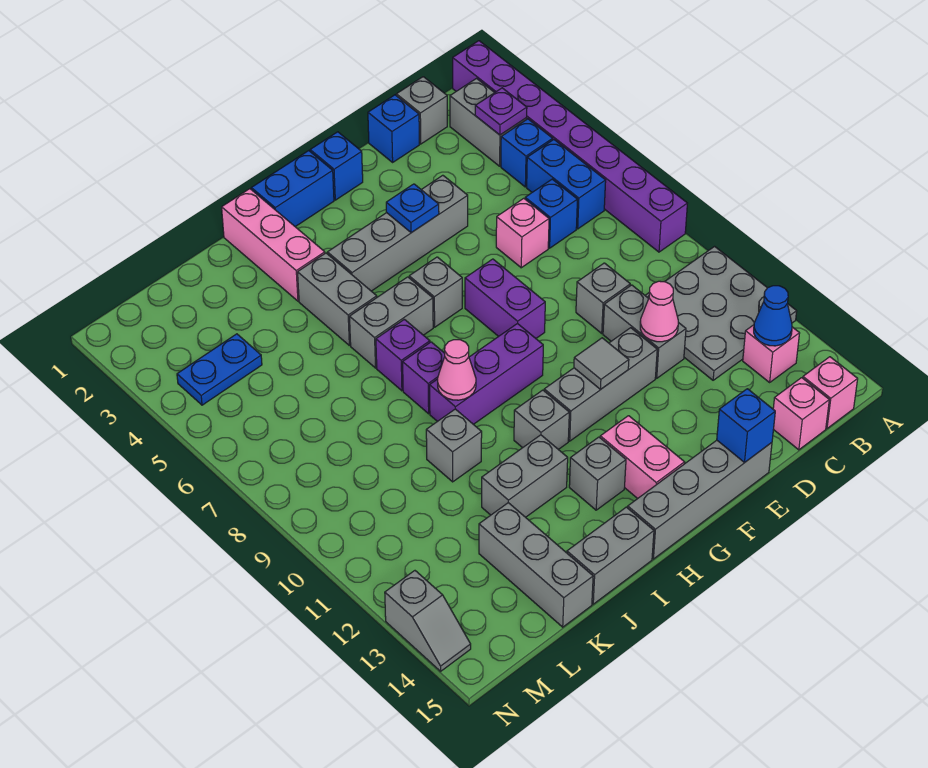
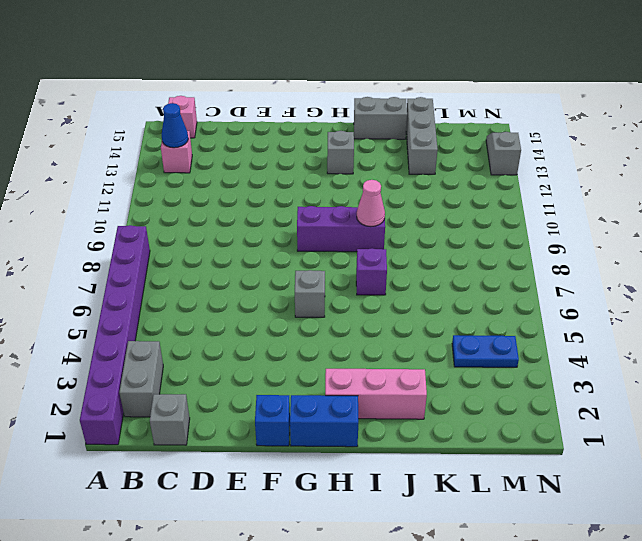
pink 1x3 brick [325,369,427,419] -> pink 1x3 brick turned to [222,189,325,301]
none -> grey 3x3 plate [645,247,797,380]
none -> blue 1x1 brick [501,119,553,187]
none -> blue 1x2 brick [527,140,606,229]
none -> blue 1x1 brick [525,179,577,248]

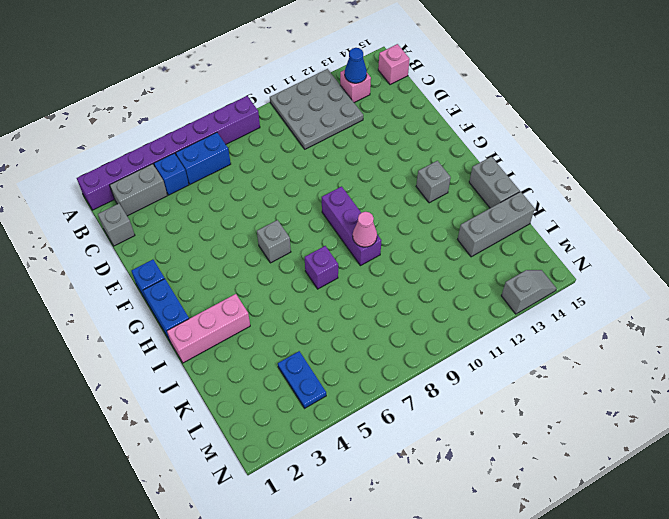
none -> blue 1x1 brick [525,179,577,248]
none -> pink 1x1 brick [773,378,829,450]
none -> blue 1x1 brick [368,95,419,162]
none -> pink 1x1 brick [496,198,549,268]

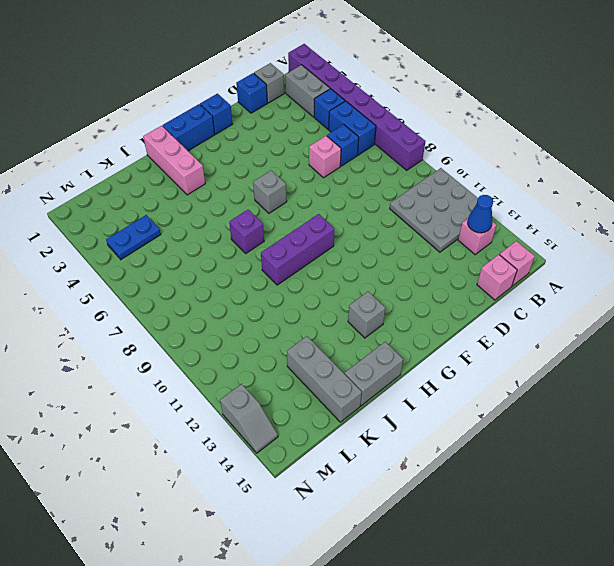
none -> grey 1x1 brick [576,263,630,333]
none -> grey 1x2 brick [603,285,686,378]
none -> grey 1x4 brick [327,175,468,291]
none -> grey 1x3 brick [544,328,657,441]

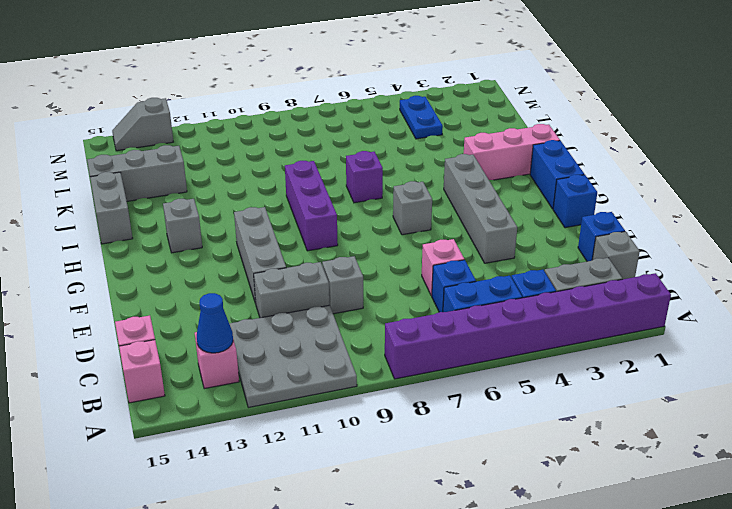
none -> grey 1x4 brick [628,440,772,559]
none -> purple 1x2 brick [465,259,545,338]
none -> pink 1x2 brick [600,416,684,499]
none -> grey 1x2 brick [350,277,433,368]

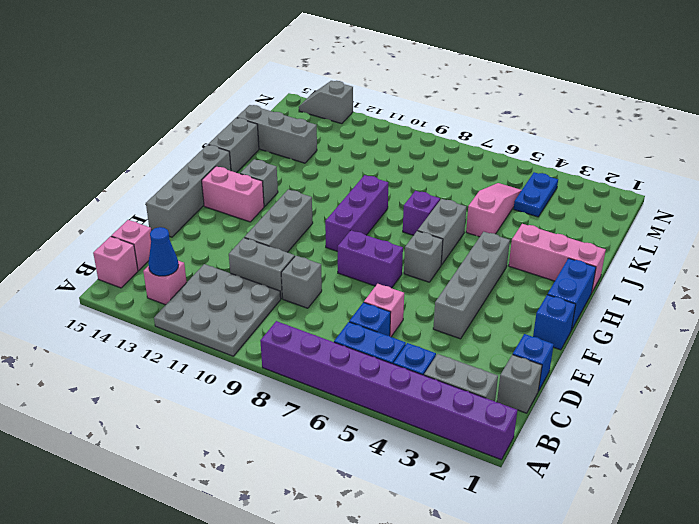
pink 1x3 slope [466,183,522,237] -> none
none -> grey 1x1 brick [514,390,569,450]
none -> grey 1x2 brick [298,253,377,345]
none -> purple 1x1 brick [403,342,445,414]
none -> grey 1x2 brick [482,435,568,517]

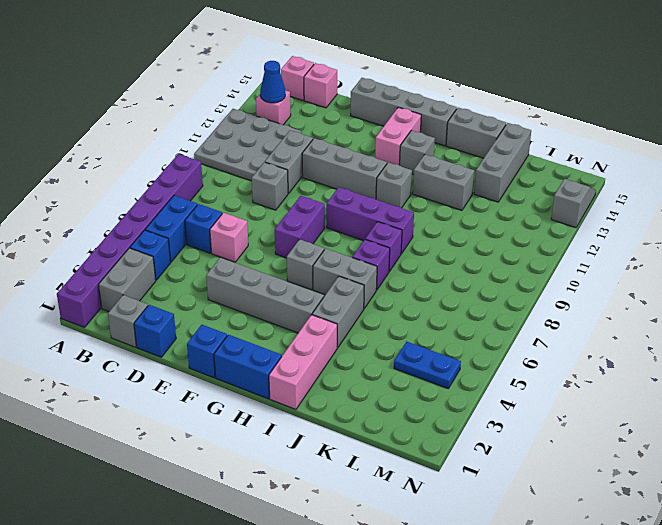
none -> grey 1x1 brick [426,409,482,482]
none -> purple 1x1 plate [475,88,527,135]
none -> pink 1x1 cone [640,281,678,342]
none -> blue 1x1 brick [717,389,775,462]

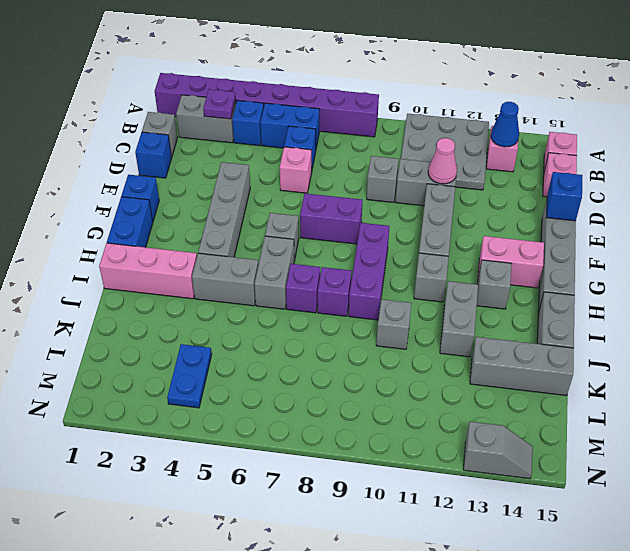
none -> blue 1x1 plate [386,184,439,233]
none -> grey 1x1 tile [574,338,629,389]
none -> pink 1x1 cone [438,340,476,400]

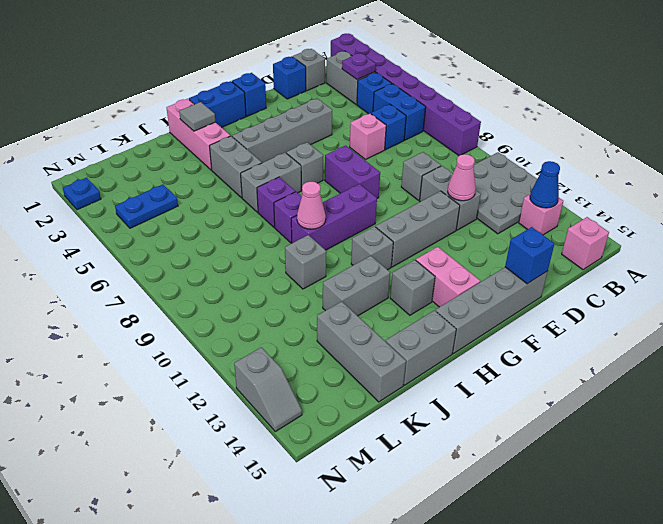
grey 1x1 tile [179,102,215,131] -> grey 1x1 tile moved to [574,338,629,389]
blue 1x1 plate [63,178,101,210] -> blue 1x1 plate moved to [386,184,439,233]
none -> pink 1x1 brick [773,378,829,450]

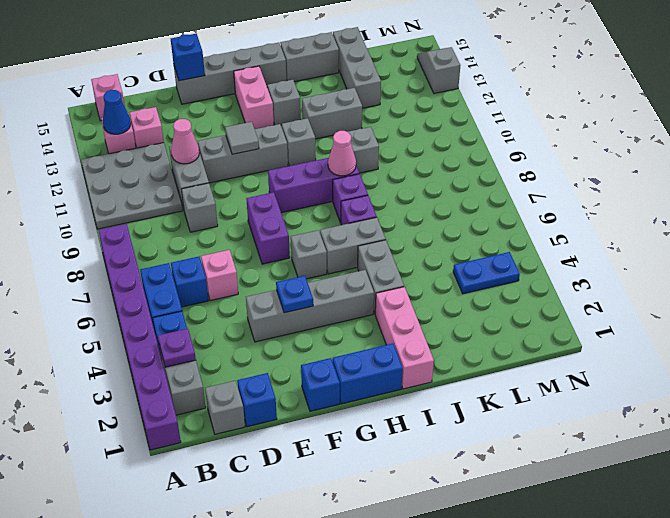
pink 1x1 brick [130,107,164,148] -> pink 1x1 brick moved to [773,378,829,450]

